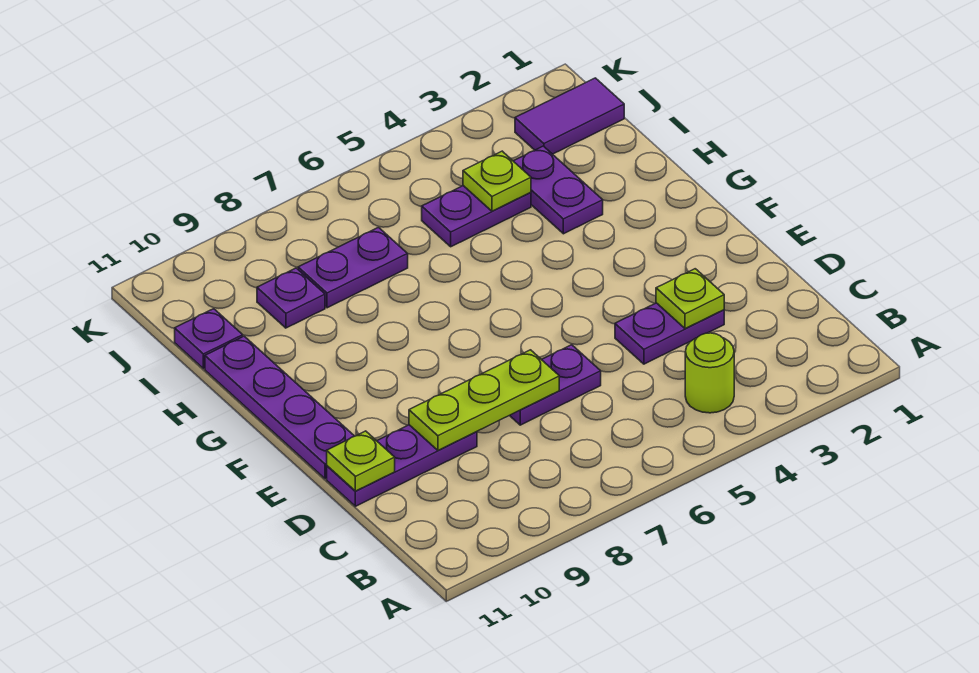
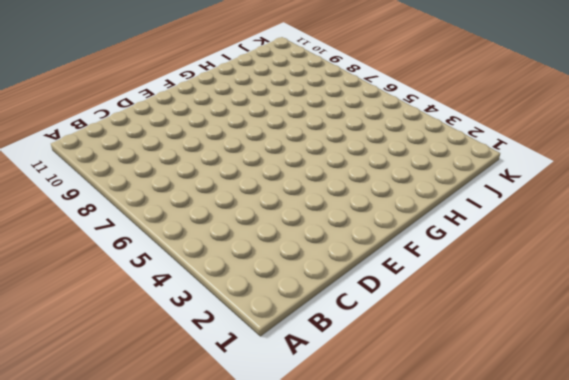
none -> lime 1x1 round brick [685,333,734,413]
none -> purple 1x2 plate [615,303,724,364]
none -> purple 1x2 plate [510,345,601,425]

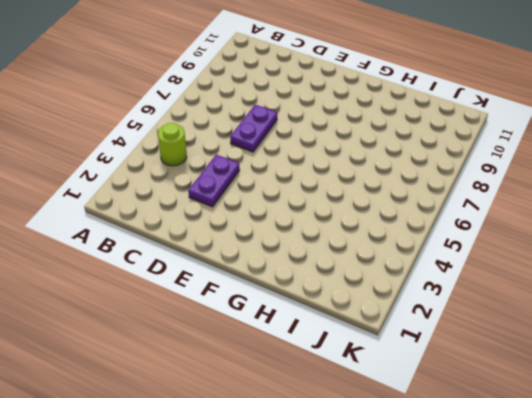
none -> purple 1x3 plate [327,425,477,506]
none -> purple 1x4 plate [205,336,354,479]
none -> purple 1x2 plate [514,146,603,234]

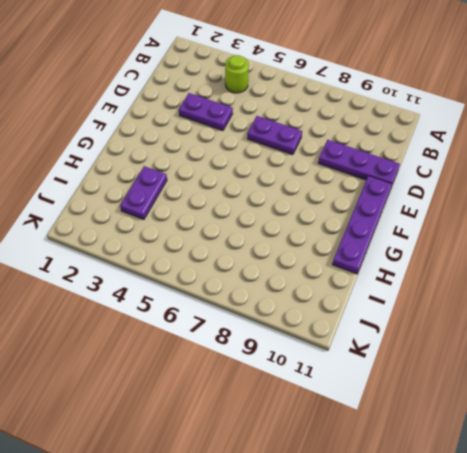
none -> purple 1x2 plate [422,186,531,247]
none -> purple 1x2 plate [298,228,408,308]
none -> purple 1x1 plate [257,268,325,328]

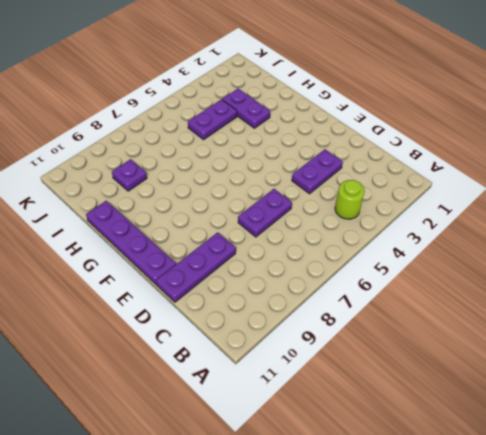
none -> purple 1x2 plate [298,228,408,308]
none -> purple 1x1 plate [175,309,243,369]
none -> purple 1x2 tile [515,78,624,154]

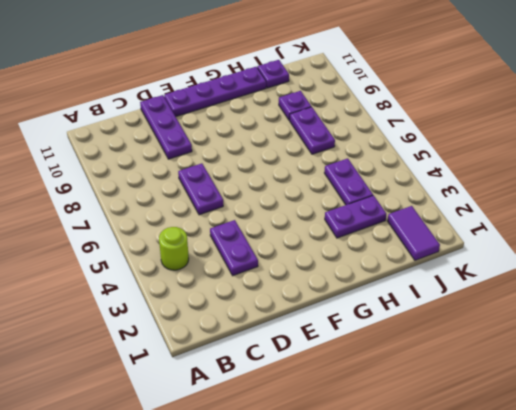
none -> lime 1x1 plate [656,269,724,329]
none -> lime 1x3 plate [409,350,559,451]
none -> lime 1x1 plate [327,431,395,491]

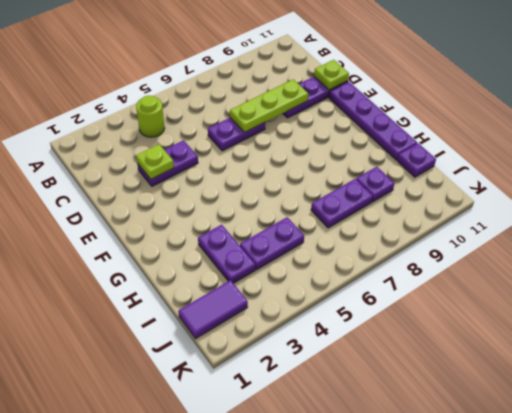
none -> lime 1x1 plate [463,151,531,211]

